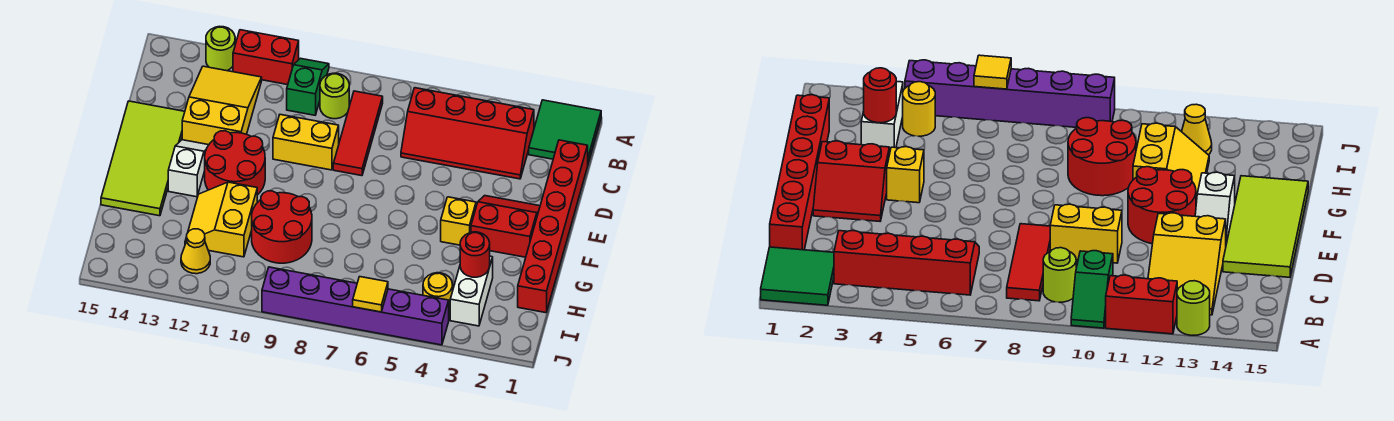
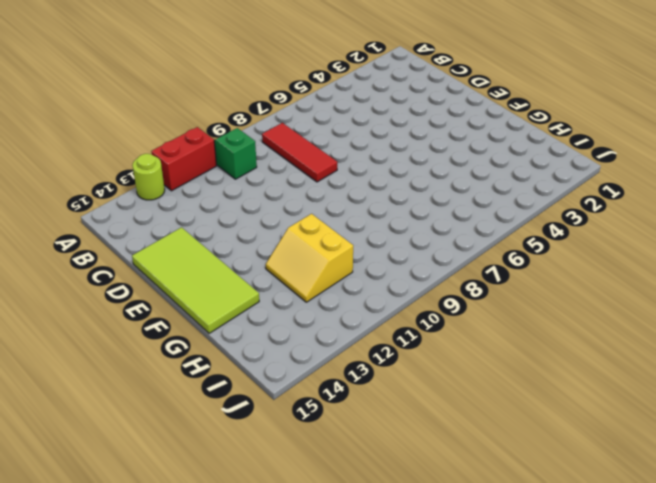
none -> green 2x2 tile [529,100,601,163]
none -> red 2x4 slope [401,88,534,179]
none -> lime 1x1 round brick [320,73,349,119]

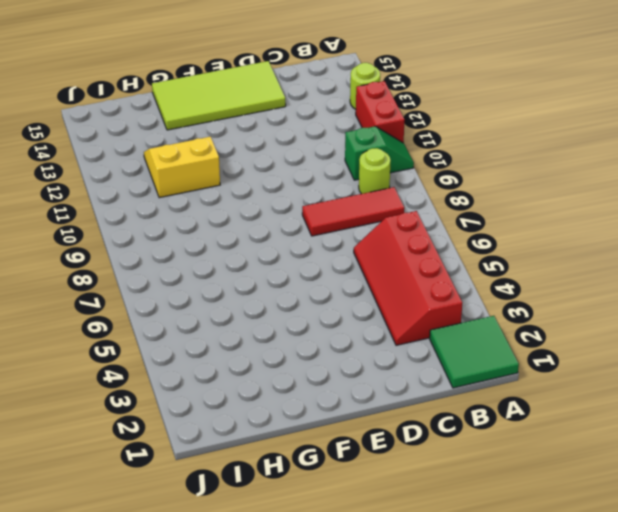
none -> yellow 2x3 slope [182,66,262,145]
none -> red 1x6 brick [518,140,588,313]
none -> yellow 1x2 brick [273,115,339,170]

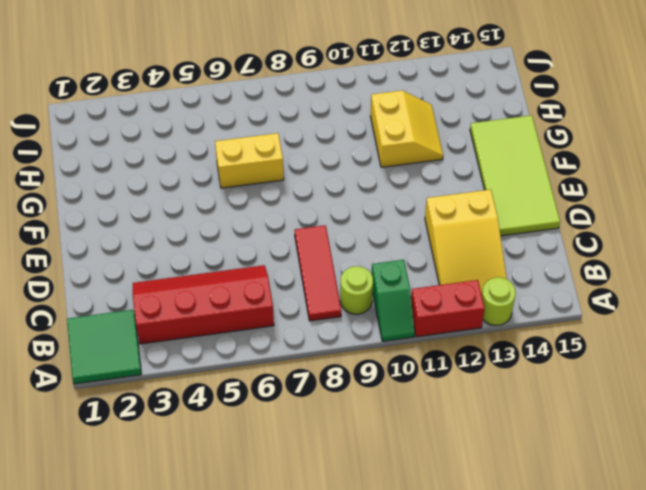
yellow 1x2 brick [215,133,284,188] -> yellow 1x2 brick moved to [273,115,339,170]
none -> red 1x6 brick [518,140,588,313]
none -> red 2x2 slope [471,196,540,257]
none -> red 2x2 round brick [205,131,265,195]

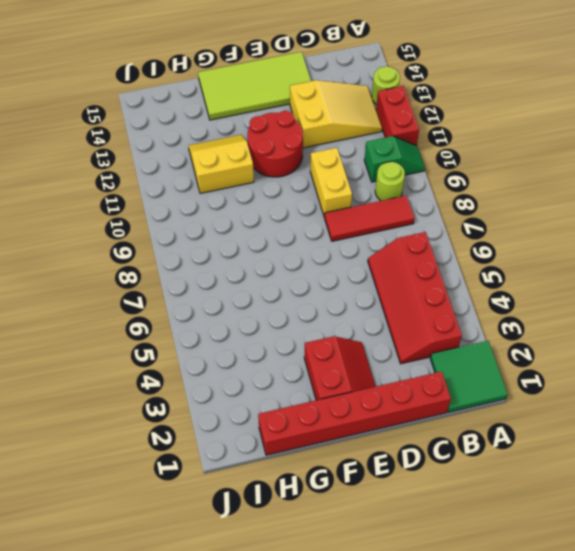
none -> white 1x2 slope [168,140,208,197]
none -> yellow 1x1 brick [441,197,476,245]
none -> red 2x2 round brick [252,191,312,263]

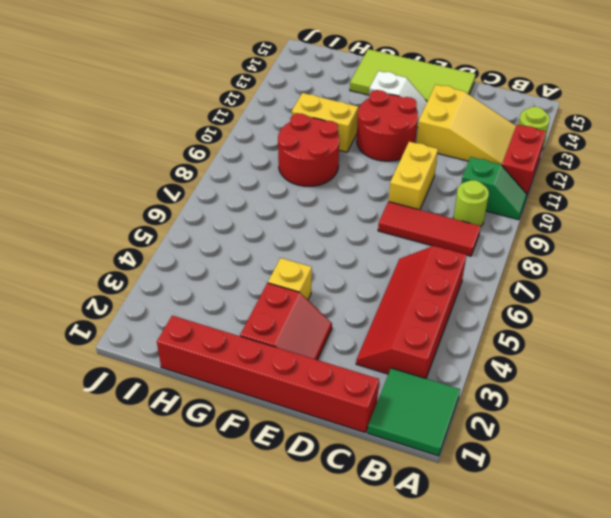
none -> white 1x2 brick [450,256,493,326]
none -> yellow 1x1 round brick [423,273,453,313]
none -> yellow 1x1 cone [181,229,210,274]

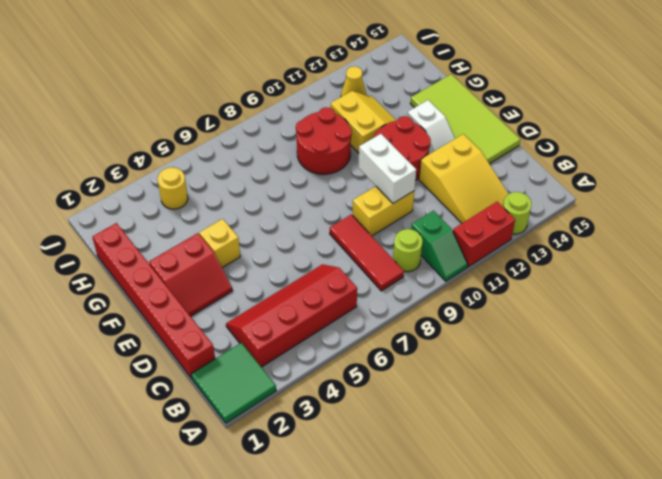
white 1x2 brick [358,134,416,203] -> white 1x2 brick moved to [450,256,493,326]
none -> purple 1x6 brick [262,267,449,345]
none -> red 1x1 round brick [460,232,490,277]
none -> yellow 1x1 tile [353,277,388,312]

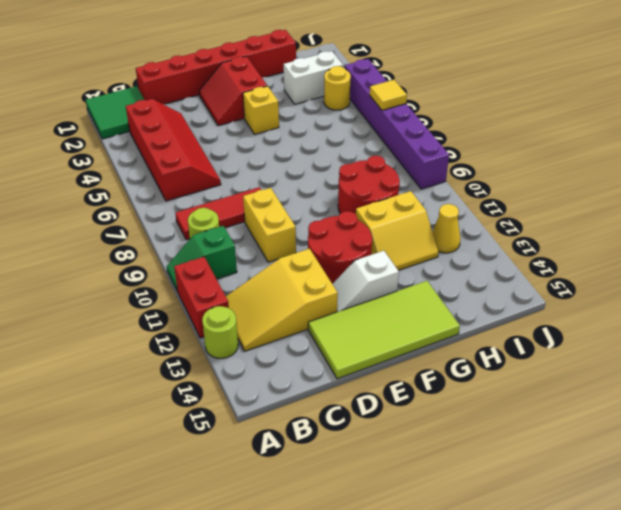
none -> red 1x1 round brick [460,232,490,277]

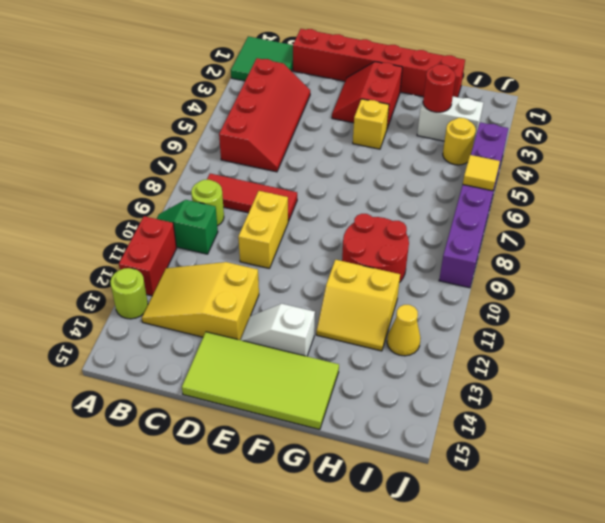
none -> red 2x2 round brick [205,131,265,195]

